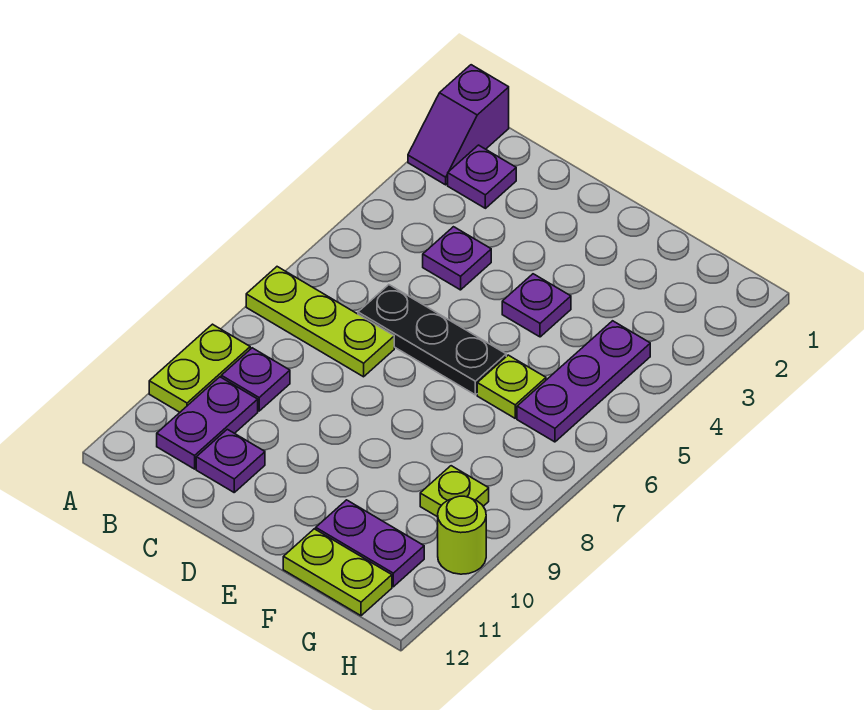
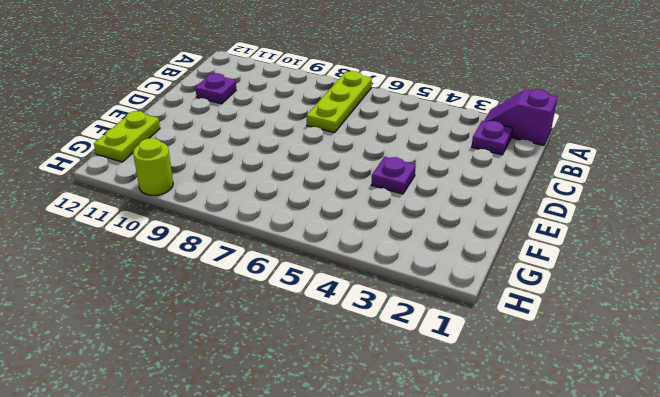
none -> lime 1x2 plate [149,324,250,412]
none -> purple 1x1 plate [221,348,290,411]
none -> purple 1x2 plate [157,377,258,469]

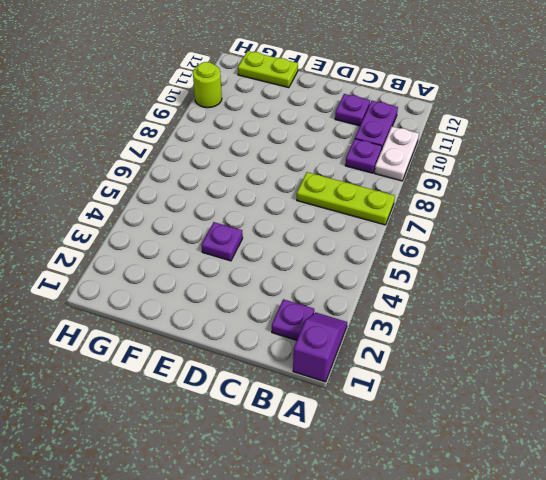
white 1x2 plate [374,127,419,181] -> lime 1x2 plate [149,324,250,412]
none -> purple 1x1 plate [423,227,491,290]
none -> black 1x3 plate [358,285,506,395]
none -> lime 1x1 plate [477,355,546,418]

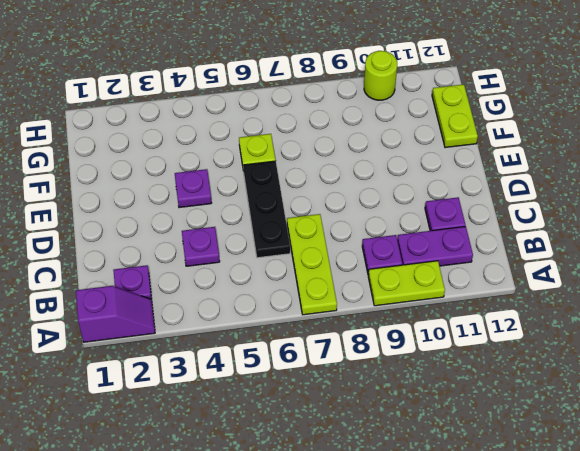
none -> purple 1x2 plate [316,500,424,587]
none -> purple 1x3 plate [517,321,650,442]
none -> lime 1x1 plate [420,466,489,517]

